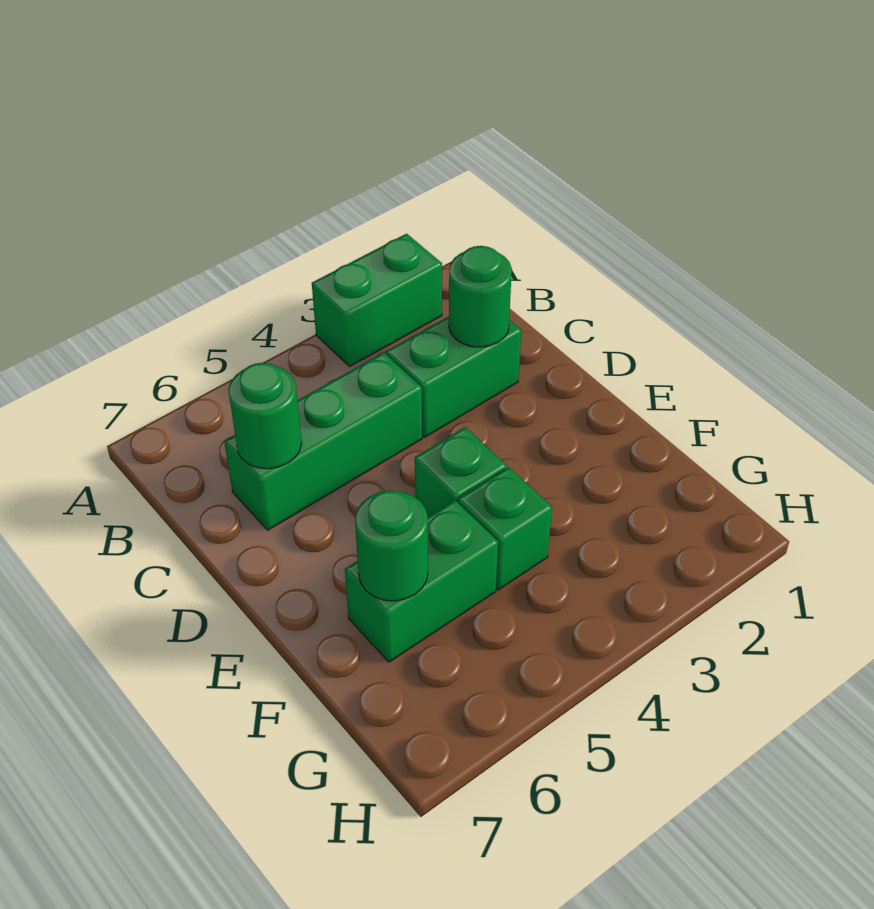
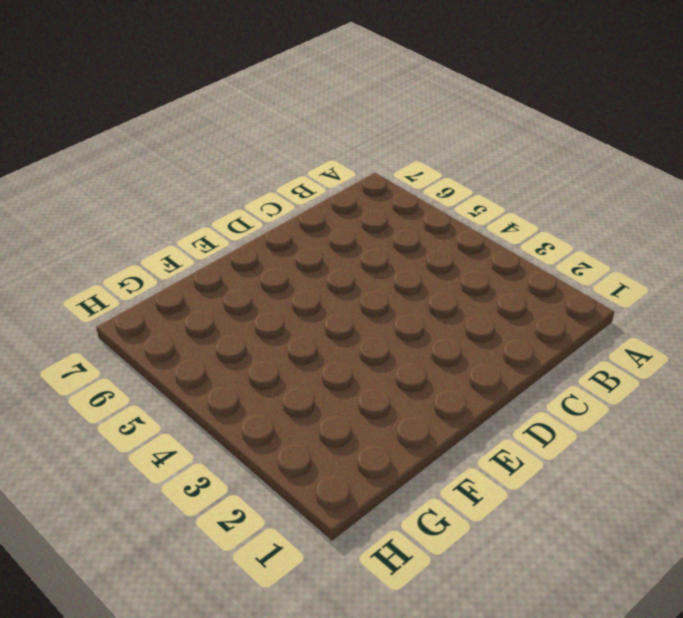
none -> green 1x2 brick [312,234,442,366]
none -> green 1x2 brick [386,316,521,437]

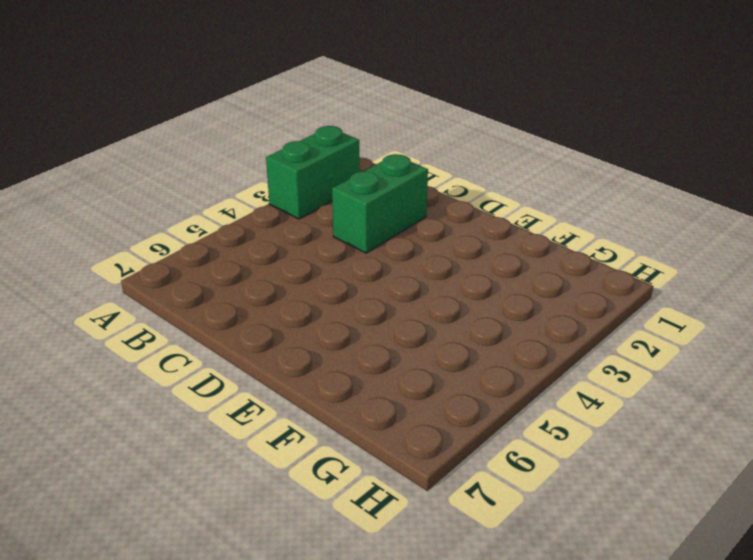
none -> green 1x3 brick [224,353,422,530]
none -> green 1x1 brick [415,427,507,517]

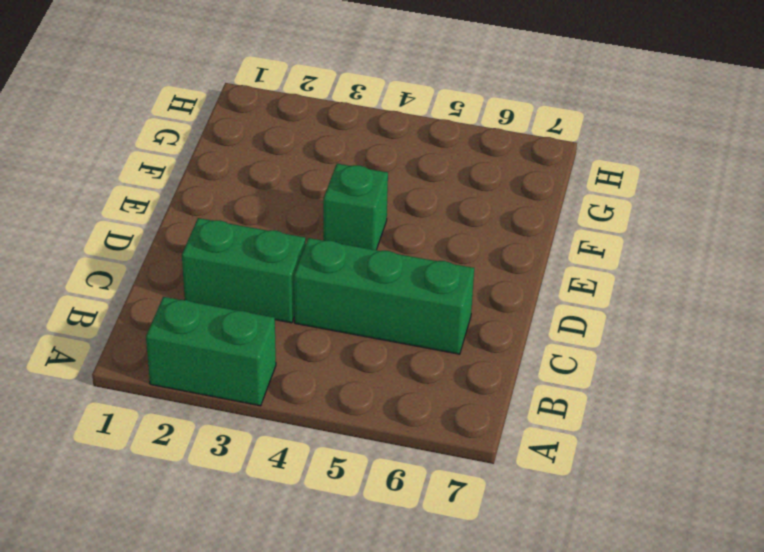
none -> green 1x1 brick [458,467,552,590]
none -> green 1x2 brick [345,500,498,662]

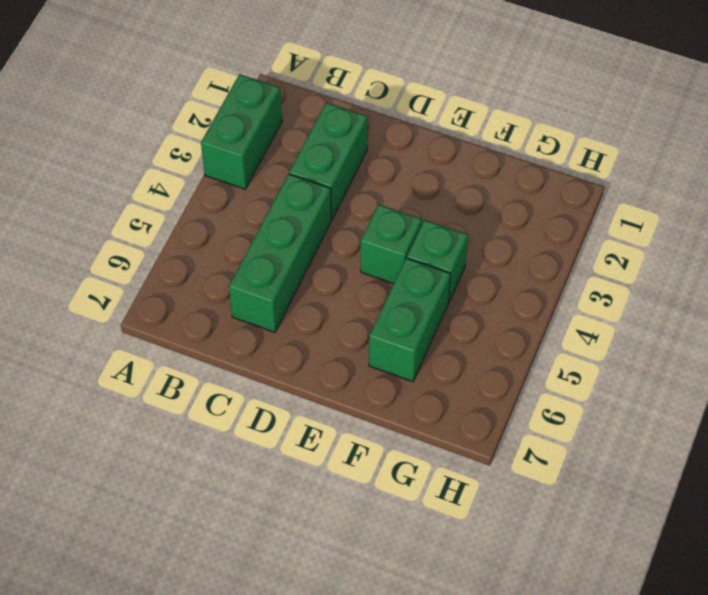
none -> green 1x1 round brick [449,246,512,347]
none -> green 1x1 round brick [228,363,302,469]

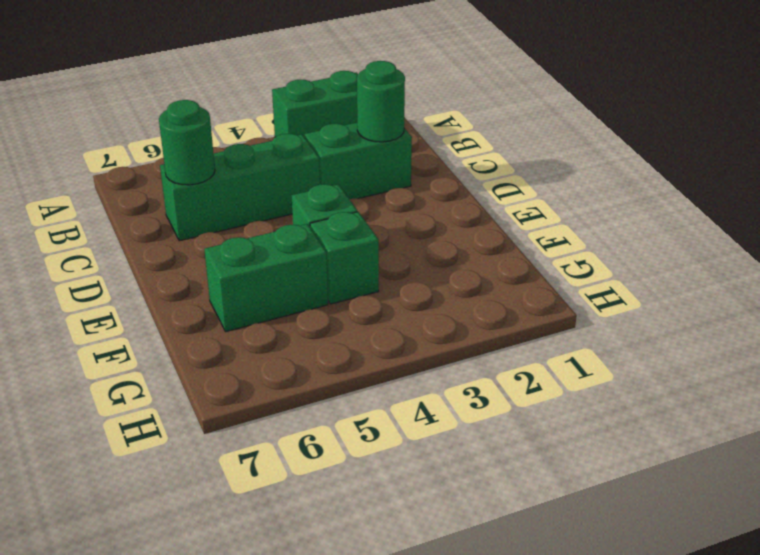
none -> green 1x1 round brick [355,490,428,601]

